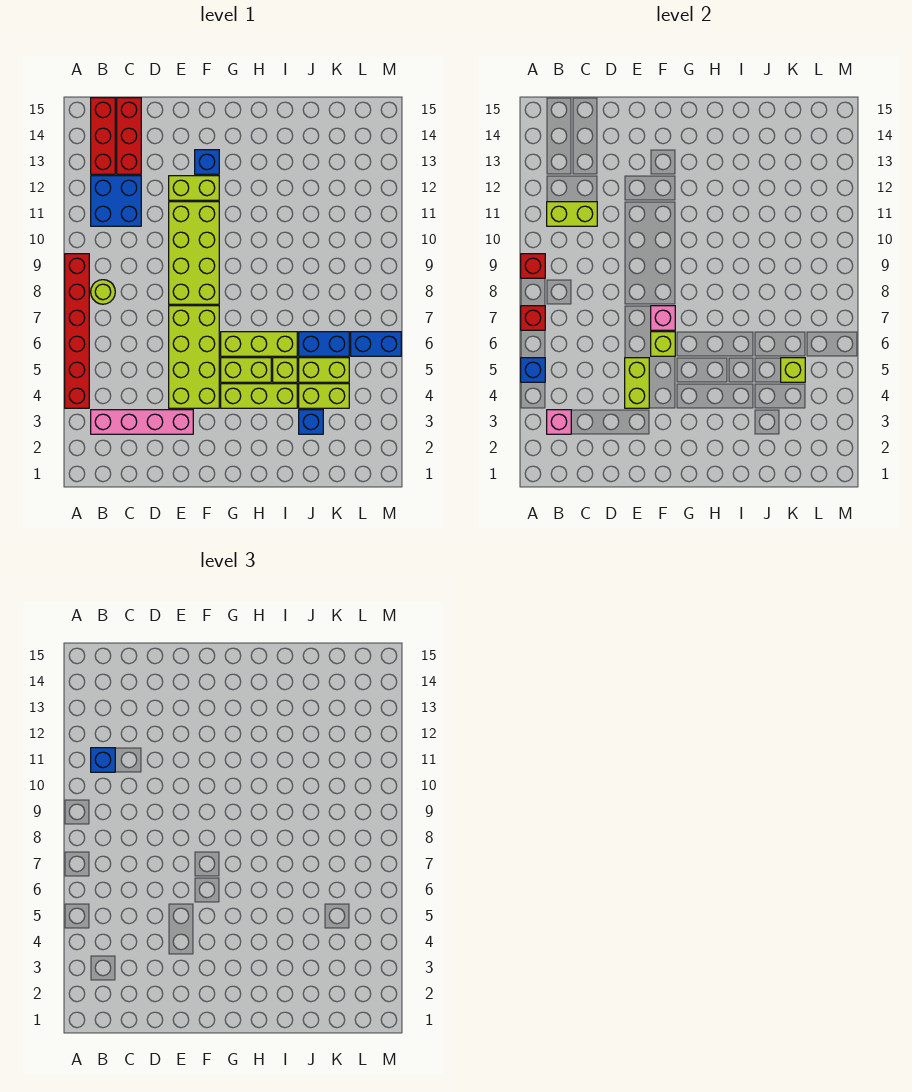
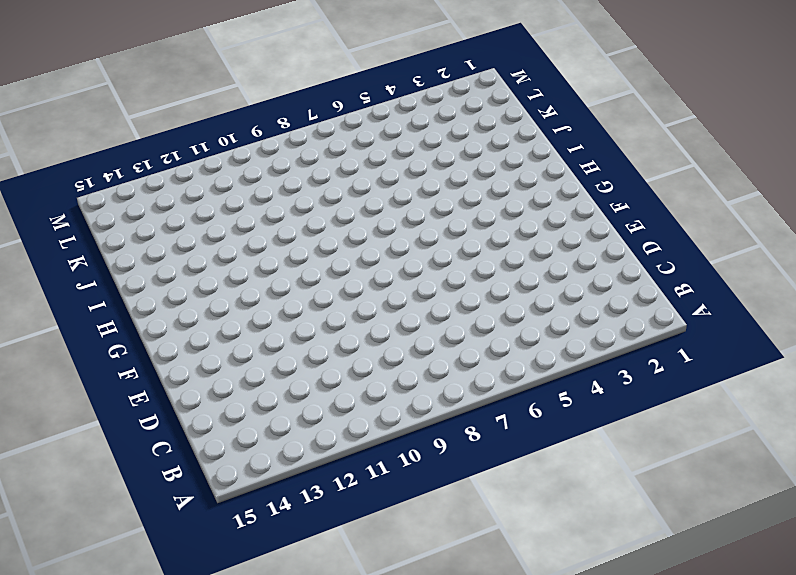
none -> red 1x6 brick [65,254,89,408]
none -> pink 1x4 brick [91,410,193,434]
none -> lime 1x1 round brick [91,280,115,304]

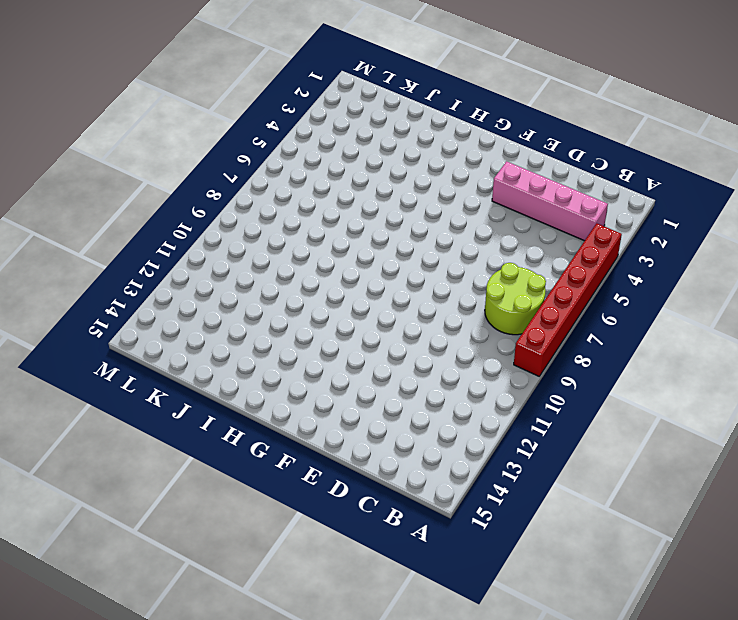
lime 2x2 round brick [485,263,546,335] -> lime 1x1 round brick [91,280,115,304]
none -> blue 2x2 brick [91,176,141,226]
none -> red 1x3 brick [91,98,115,174]
none -> red 1x3 brick [117,98,141,174]

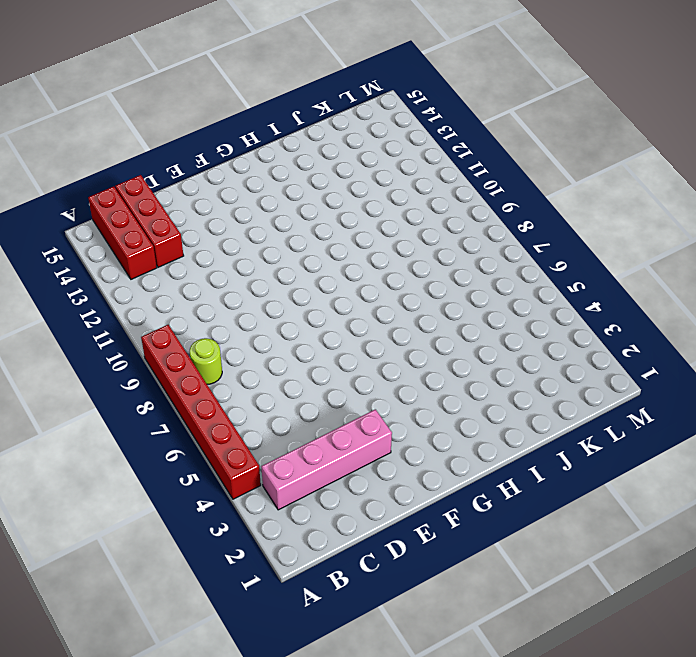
none -> blue 2x2 brick [91,176,141,226]
none -> lime 2x4 brick [169,306,219,408]
none -> lime 2x4 brick [169,202,219,304]

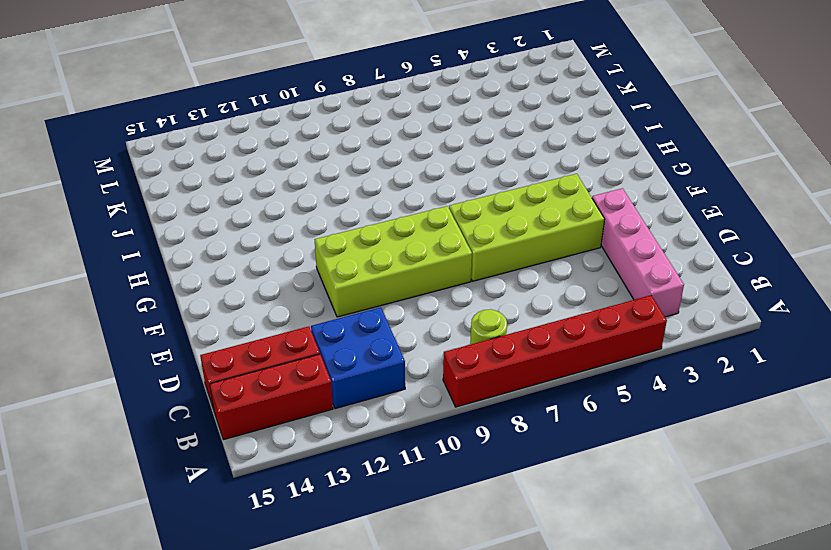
none -> lime 1x2 brick [169,176,219,200]
none -> blue 1x1 brick [195,150,219,174]
none -> lime 1x3 brick [221,384,297,408]

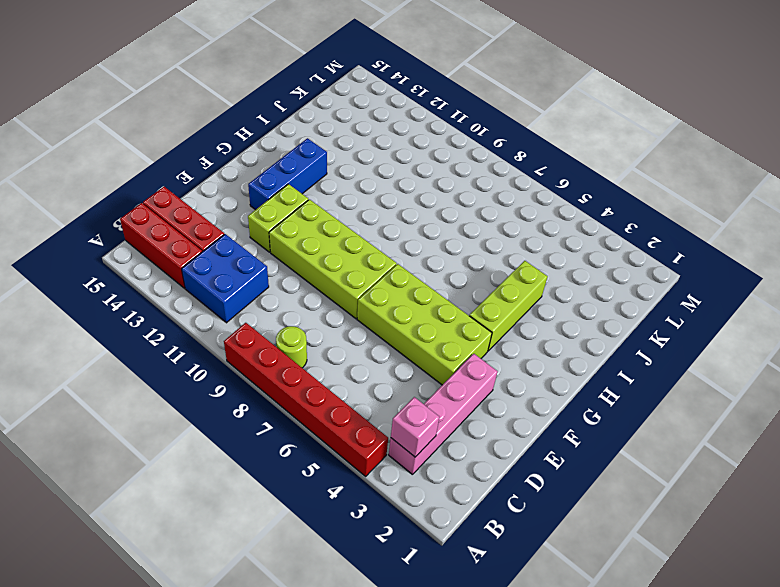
blue 1x3 brick [248,138,327,210] -> blue 1x1 brick [195,150,219,174]
none -> lime 1x2 brick [221,358,271,382]
none -> lime 1x3 brick [221,332,297,356]
none -> lime 1x1 brick [273,358,297,382]

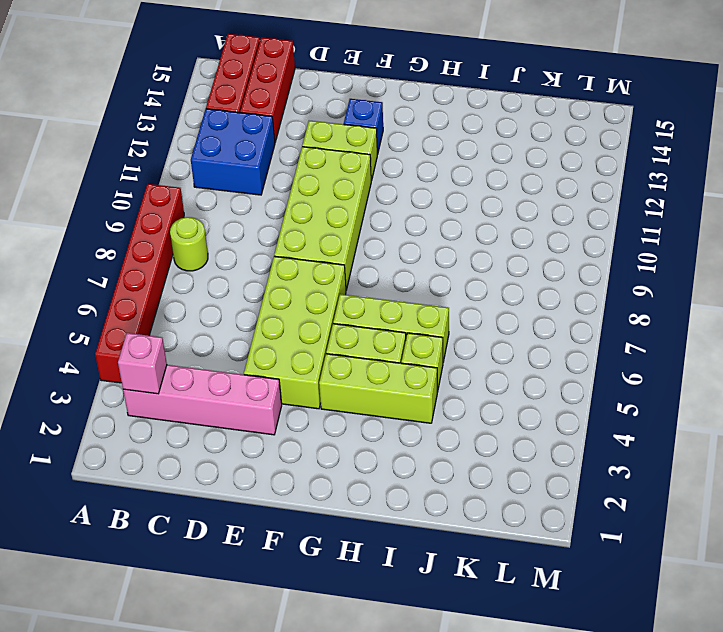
none -> blue 1x1 brick [299,410,323,434]
none -> lime 1x2 brick [299,384,349,408]
none -> lime 1x2 brick [299,358,349,382]

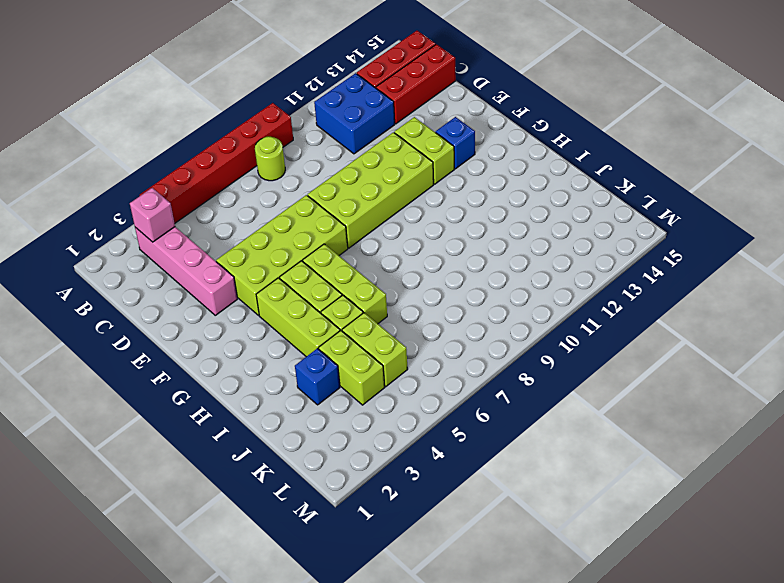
none -> blue 1x2 brick [299,332,349,356]
none -> blue 1x2 brick [351,332,401,356]
none -> blue 1x1 brick [521,358,545,382]

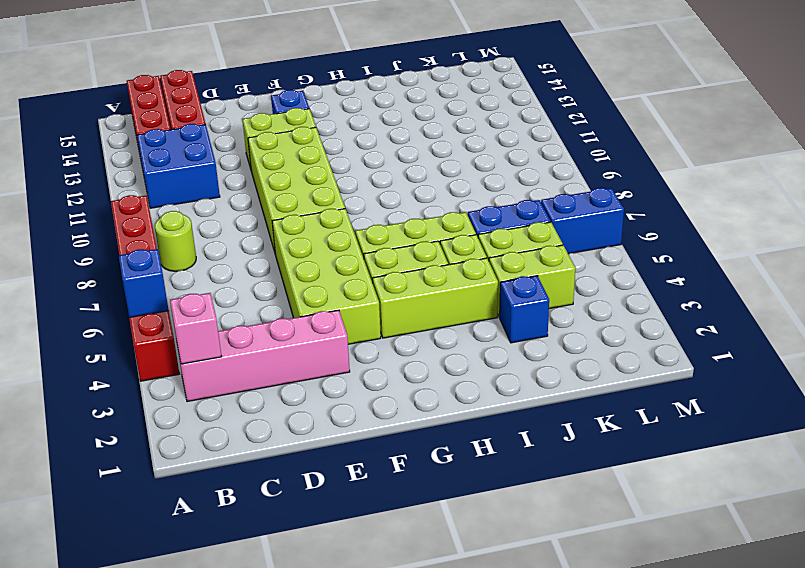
none -> red 1x1 brick [521,306,545,330]
none -> red 1x1 brick [521,254,545,278]
none -> lime 1x2 brick [547,202,597,226]

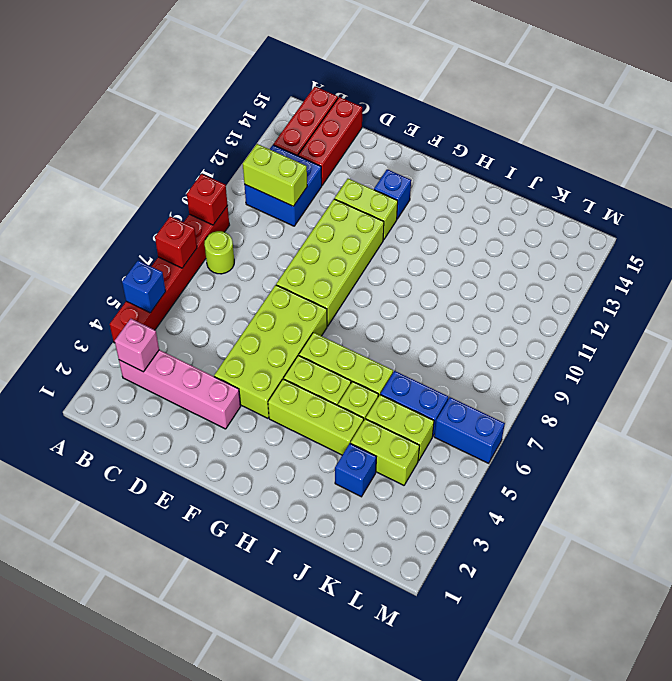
none -> lime 1x2 brick [625,358,649,408]
none -> lime 1x1 brick [651,332,675,356]
none -> pink 1x1 brick [651,306,675,330]

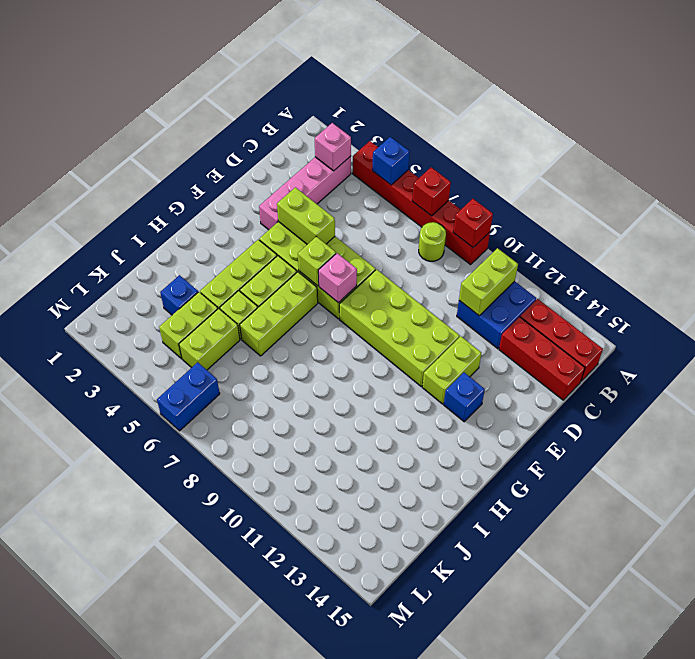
none -> blue 1x2 brick [299,332,349,356]
none -> lime 1x1 brick [781,358,805,382]
none -> blue 1x1 brick [91,748,115,772]

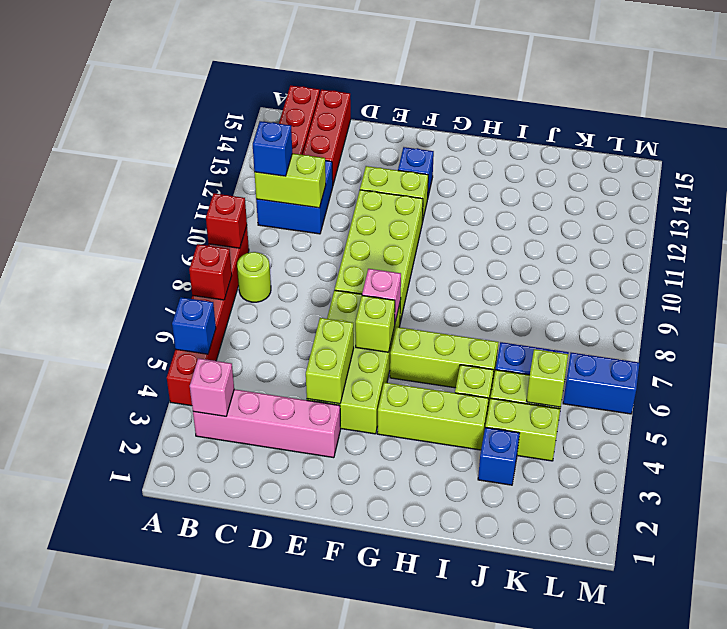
none -> lime 1x2 brick [221,358,271,382]

